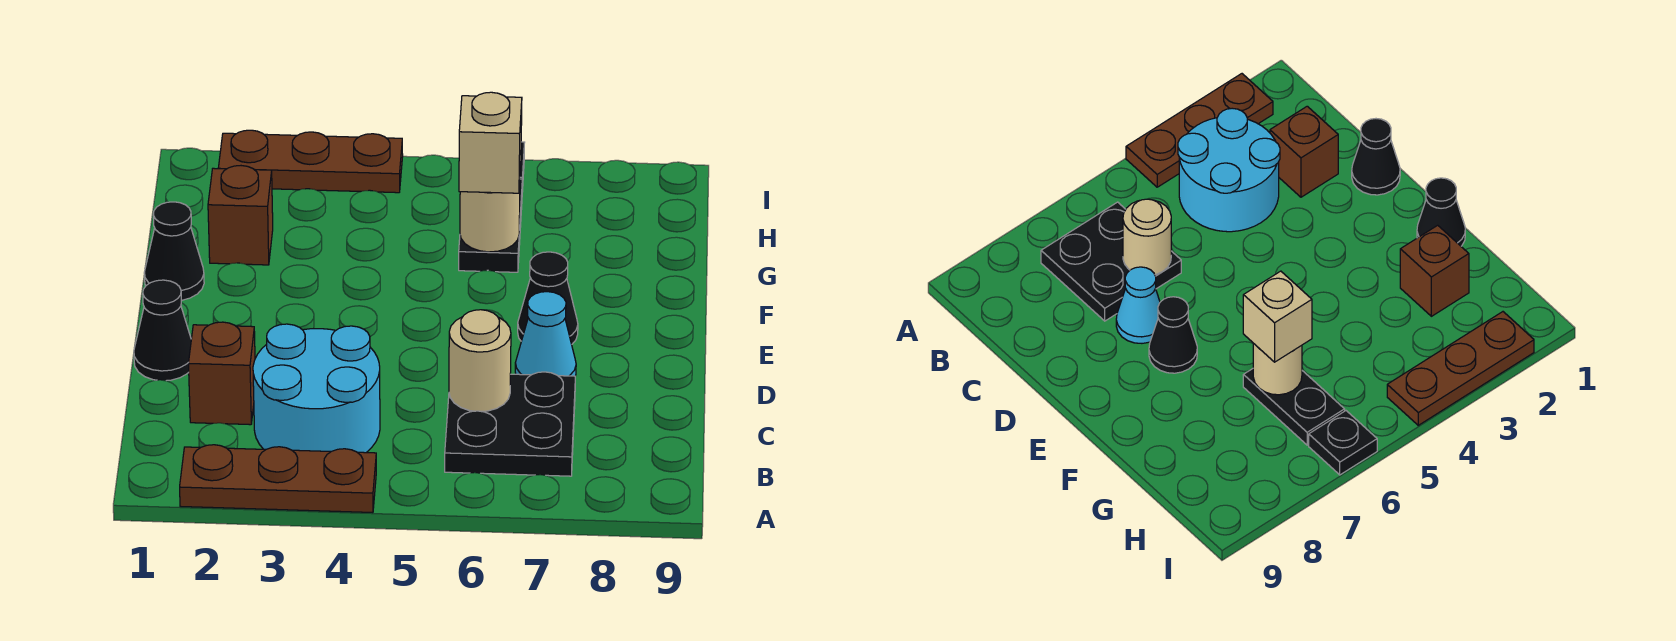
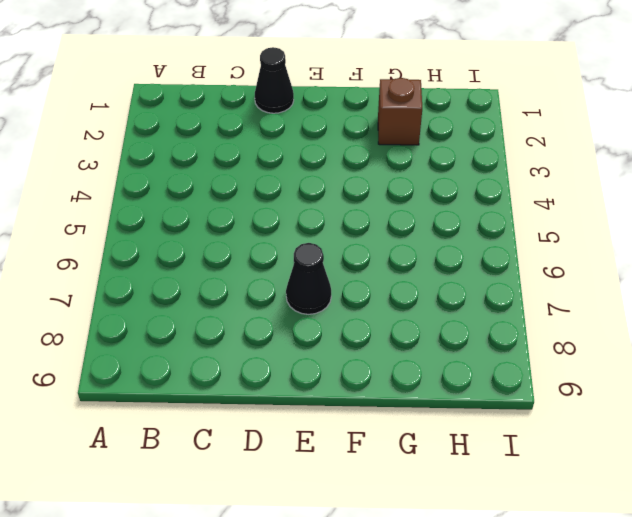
none -> brown 1x3 plate [180,445,376,513]
none -> cyan 2x2 round brick [253,324,380,453]
none -> black 2x2 plate [445,372,575,476]

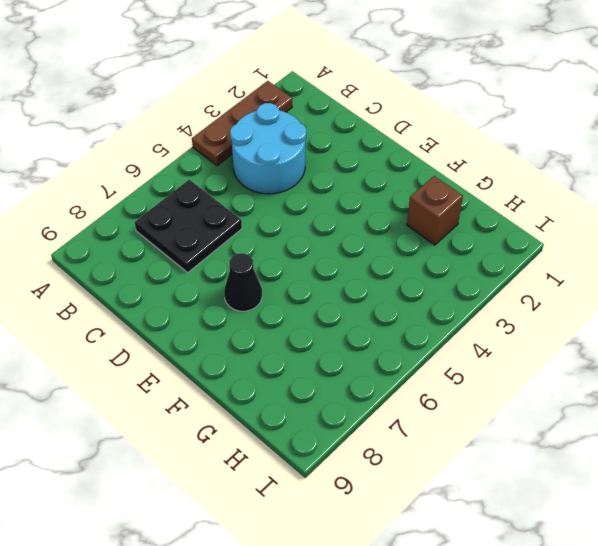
none -> brown 1x1 brick [188,322,255,425]
none -> black 1x1 cone [134,280,191,381]
none -> cyan 1x1 cone [515,292,576,376]

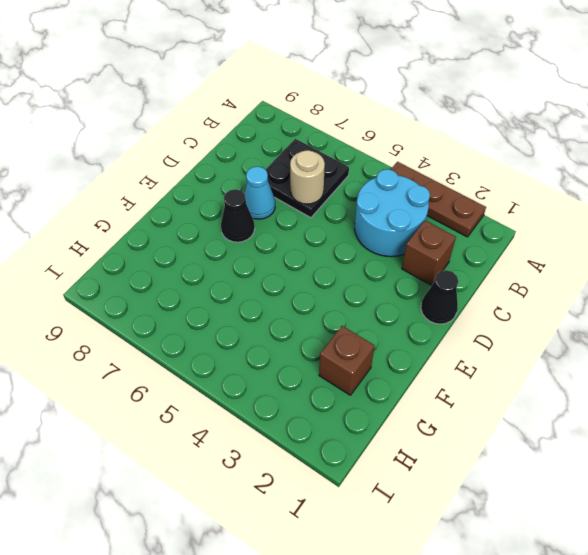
none -> black 1x1 cone [144,202,204,300]
none -> black 1x2 plate [459,179,522,272]
none -> brown 1x3 plate [218,130,403,193]

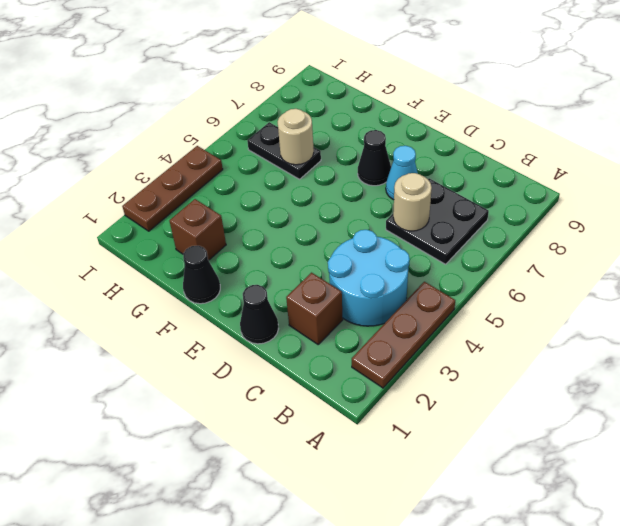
none -> black 1x1 plate [1309,411,1377,475]
none -> tan 1x1 brick [459,92,522,193]

